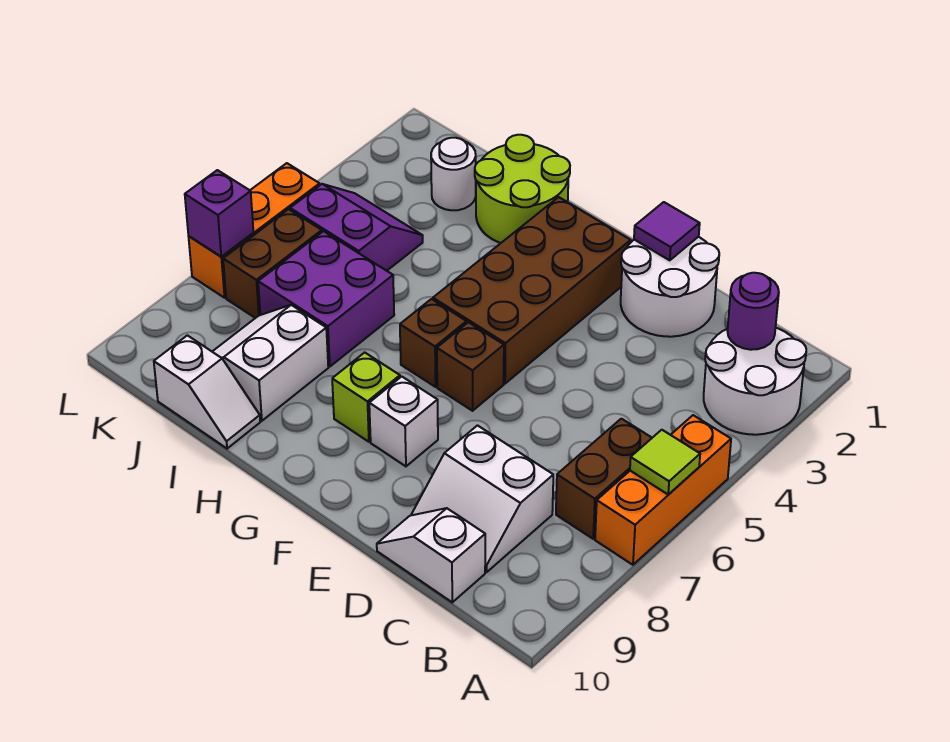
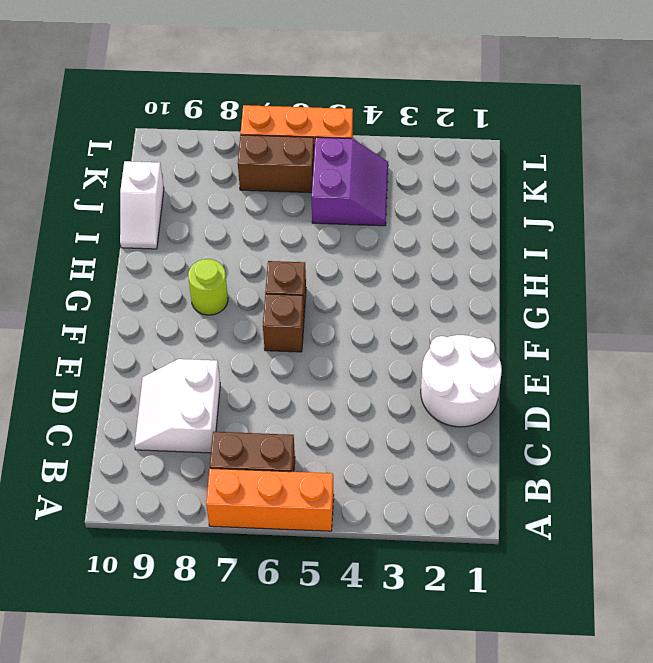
lime 1x1 round brick [188,259,228,315] -> lime 1x1 brick [332,352,400,442]
none -> white 2x2 round brick [704,328,806,435]
none -> white 1x2 slope [377,508,485,602]
none -> brown 2x4 brick [433,197,631,384]

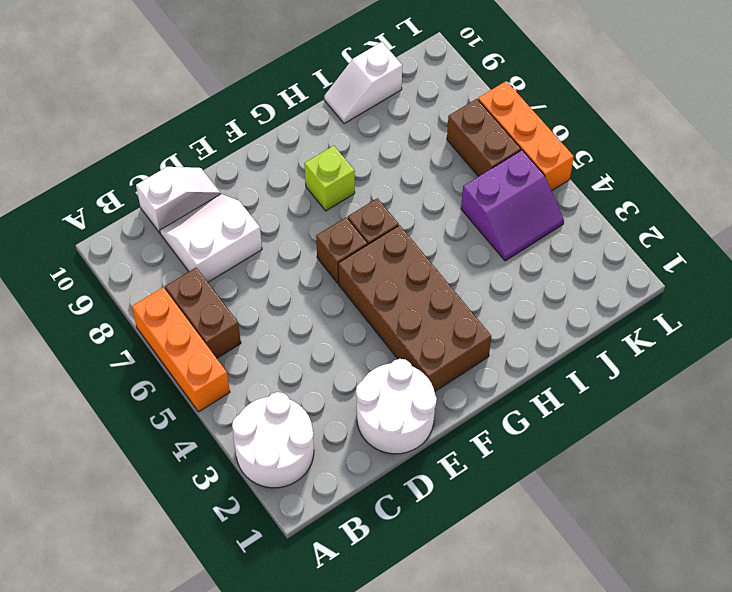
none -> white 1x1 brick [369,377,438,466]
none -> lime 2x2 round brick [475,135,570,243]
none -> purple 2x2 brick [258,231,394,367]

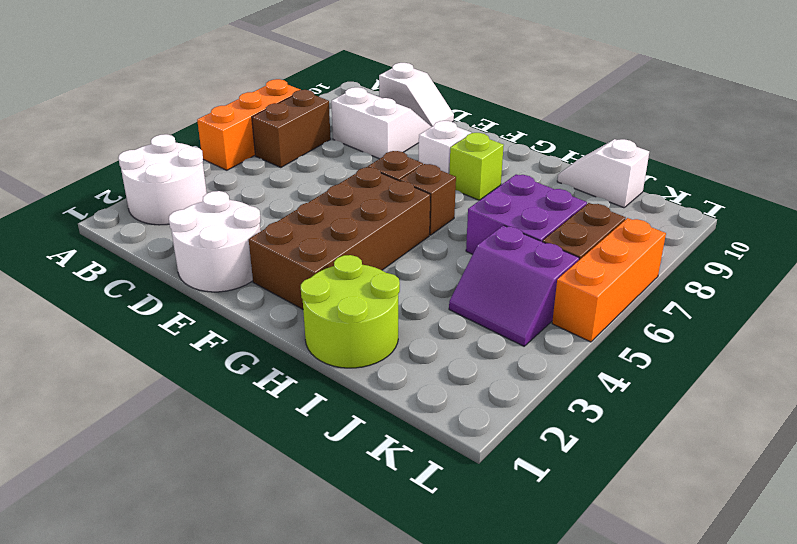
none -> white 2x2 slope [212,305,328,421]
none -> white 1x1 round brick [431,138,476,210]
none -> lime 1x1 tile [630,430,700,495]

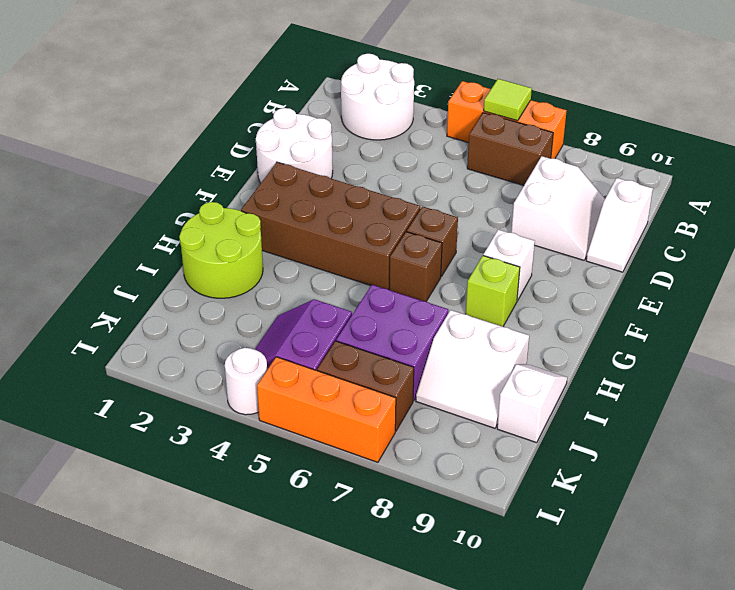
white 1x1 round brick [225,348,267,415] -> white 1x1 round brick moved to [431,138,476,210]
none -> purple 1x1 round brick [728,273,779,350]
none -> purple 1x1 tile [634,202,700,260]
none -> purple 1x1 brick [185,170,253,257]

